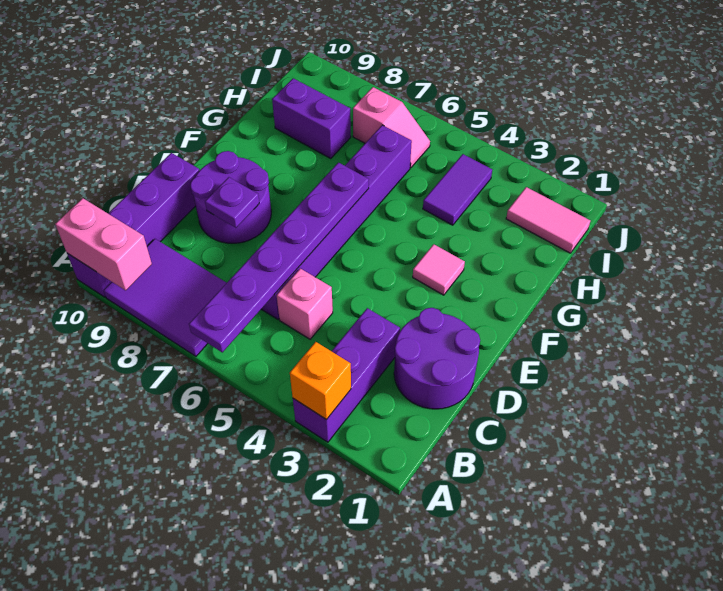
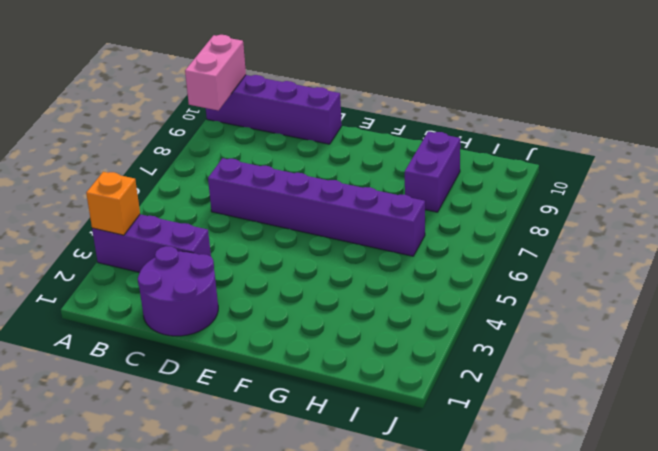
none -> purple 2x3 tile [104,239,226,356]
none -> pink 1x1 brick [277,268,333,339]
none -> purple 2x2 round brick [190,151,271,243]

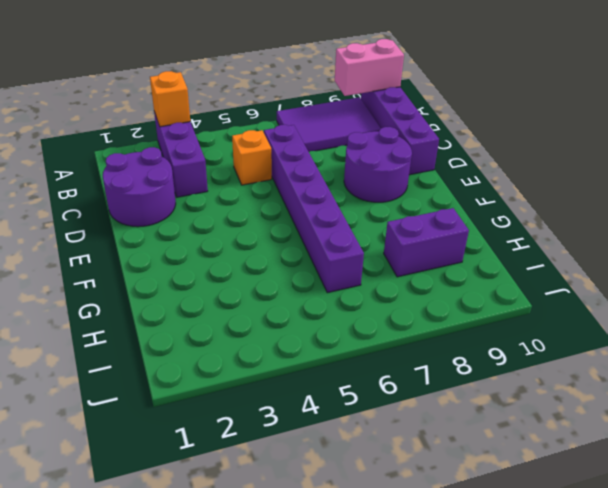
orange 1x1 brick [232,130,272,185] -> pink 1x1 brick [277,268,333,339]
none -> pink 1x1 tile [413,244,465,295]
none -> purple 1x2 tile [423,154,492,225]
none -> pink 1x2 tile [506,187,590,253]

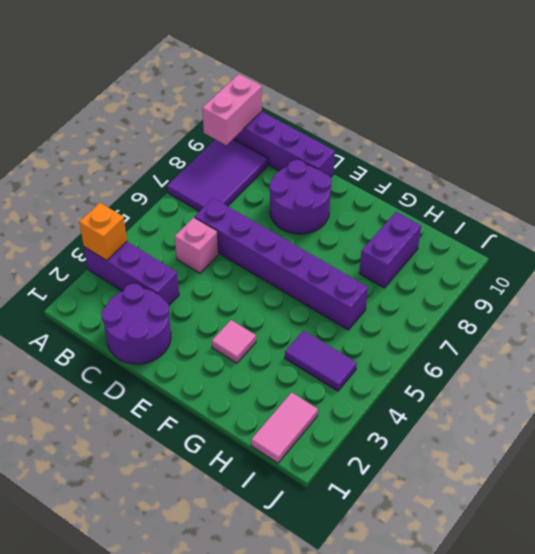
none -> pink 1x2 slope [353,87,430,168]
none -> purple 1x6 plate [189,163,369,352]
none -> purple 1x1 plate [205,177,259,228]

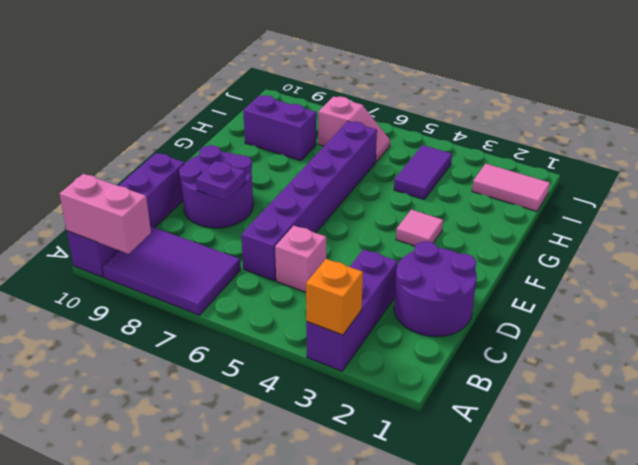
none -> purple 1x6 plate [189,163,369,352]

